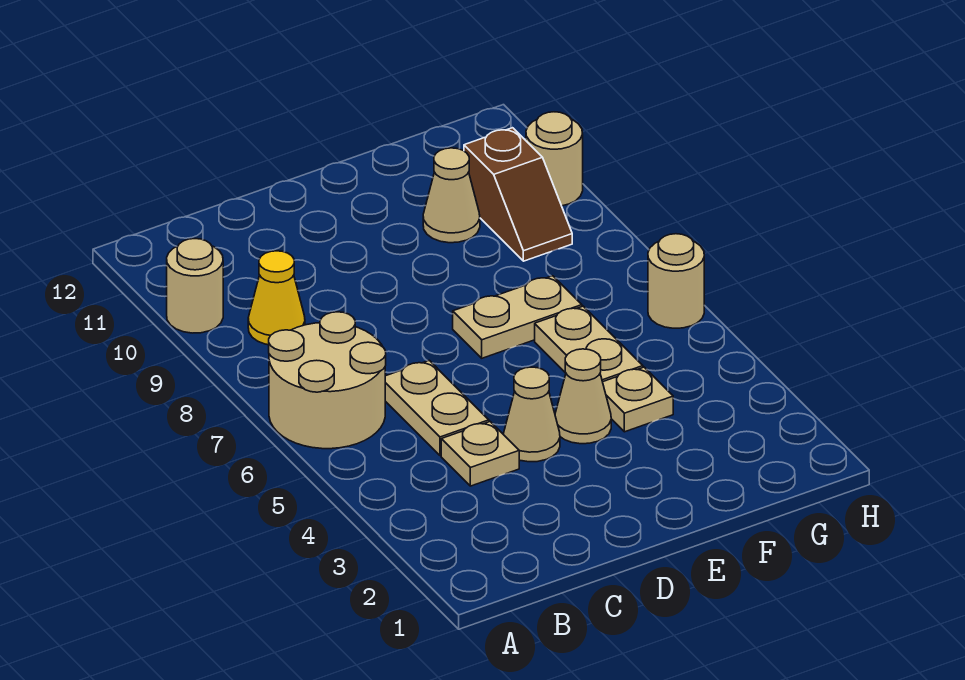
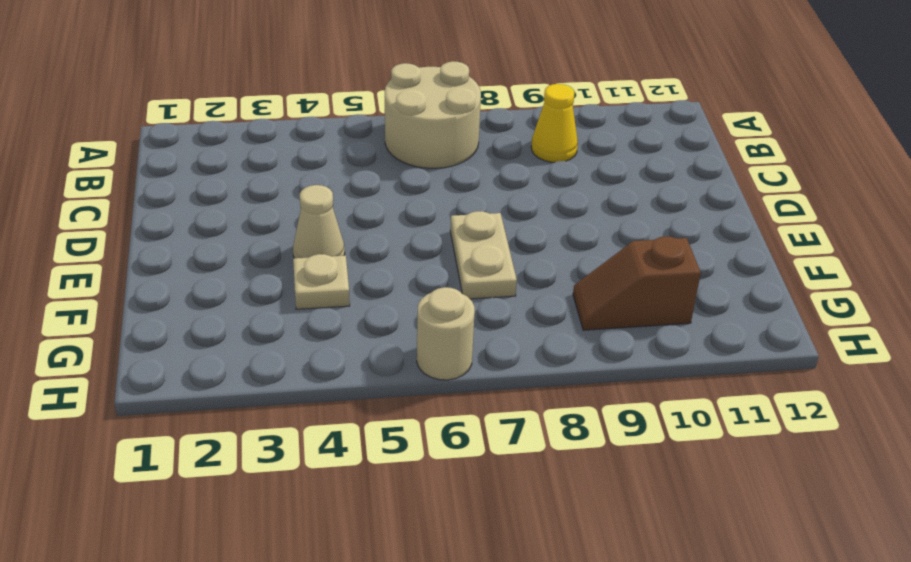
none -> tan 1x1 round brick [167,239,223,333]
none -> tan 1x1 plate [441,422,519,486]
none -> tan 1x2 plate [385,360,489,456]

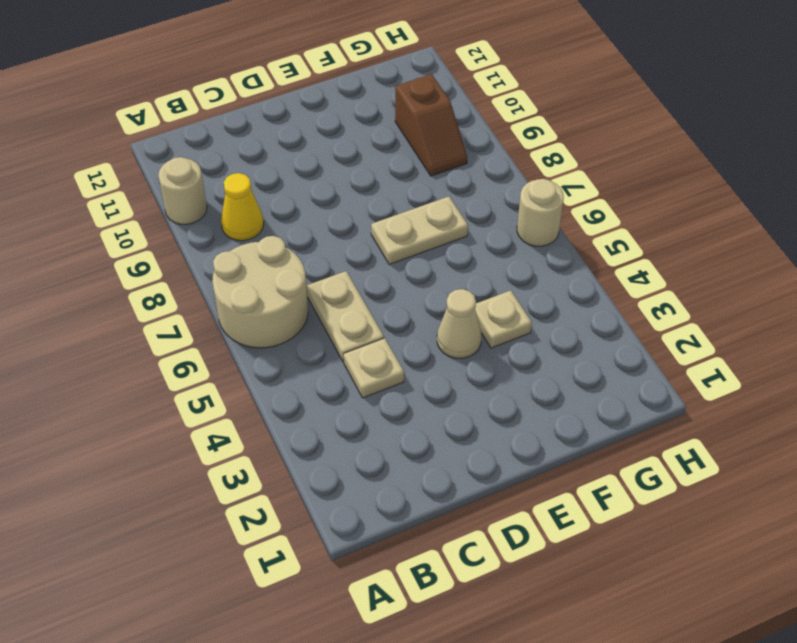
none -> tan 1x1 cone [503,367,560,462]
none -> tan 1x2 plate [535,306,643,382]
none -> tan 1x1 cone [423,148,480,243]

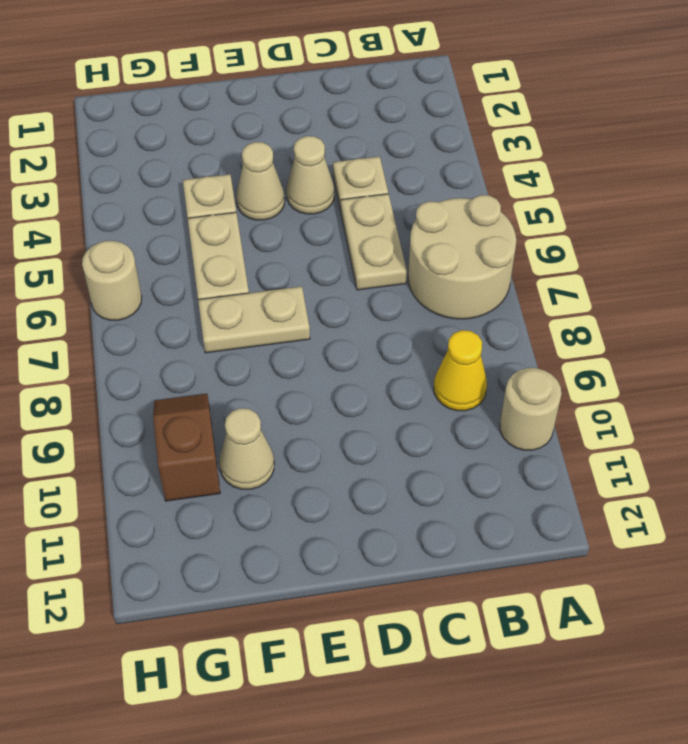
none -> tan 1x1 round brick [526,112,583,206]

